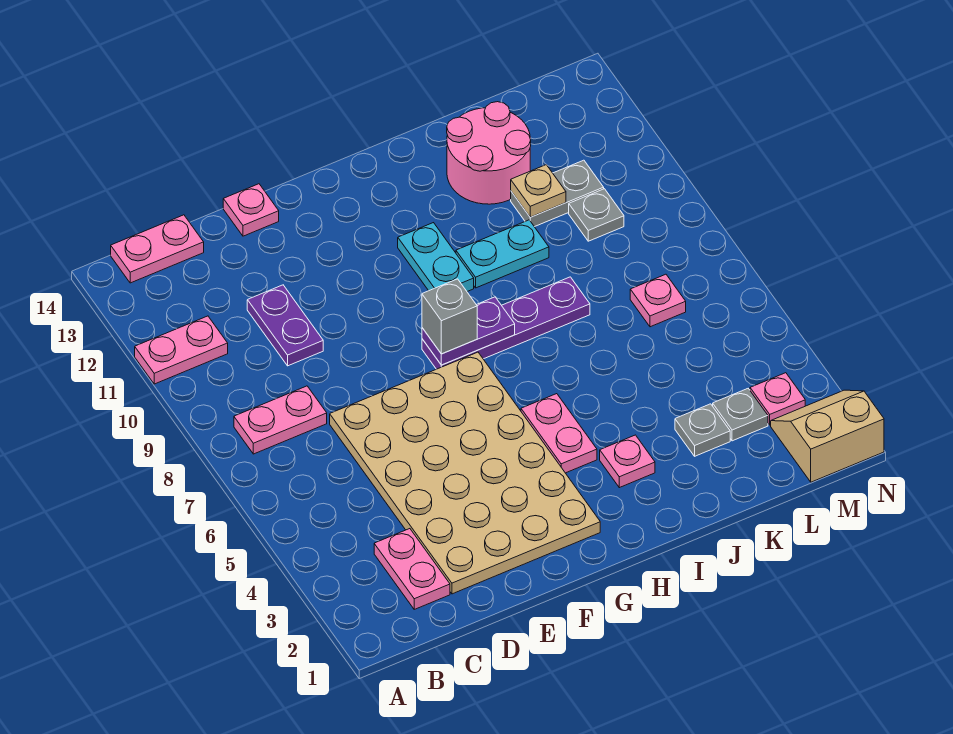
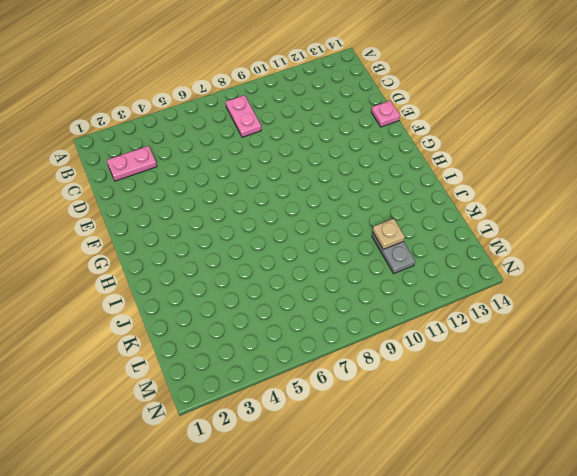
none -> pink 1x2 plate [135,316,228,384]
none -> pink 1x2 plate [111,215,204,283]
none -> tan 4x6 plate [330,352,600,594]

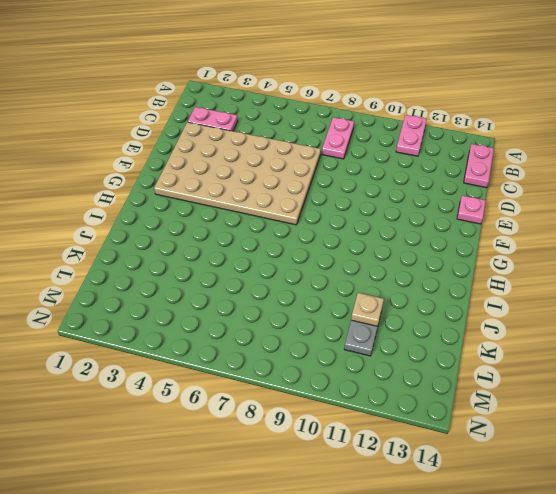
none -> purple 1x2 plate [247,285,323,366]
none -> purple 1x4 plate [422,277,590,369]
none -> pink 1x2 plate [521,394,597,473]

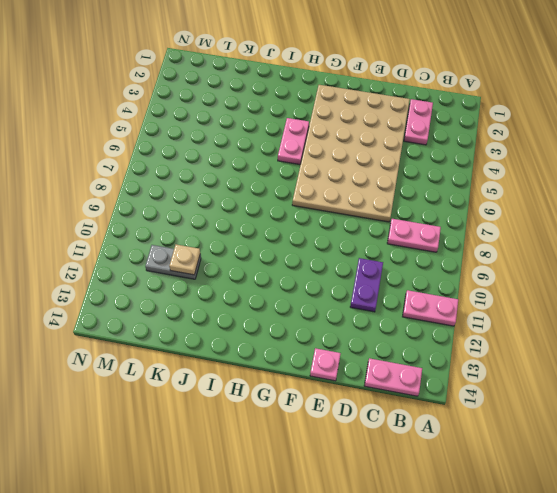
none -> purple 1x4 plate [422,277,590,369]
none -> cyan 1x2 plate [398,223,474,291]
none -> pink 1x1 plate [600,435,655,488]

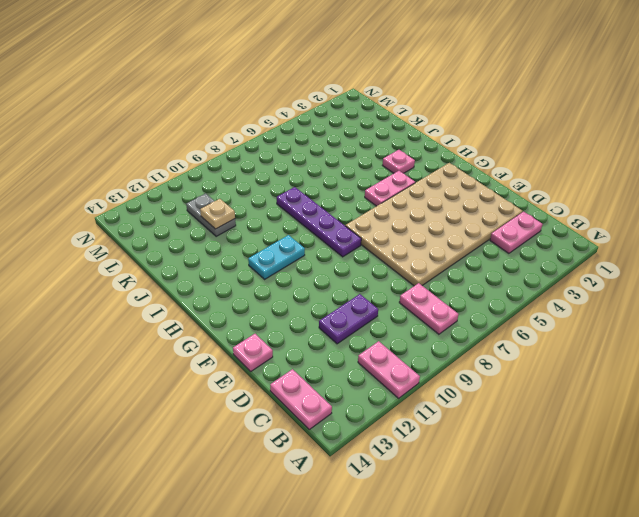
none -> cyan 1x2 plate [456,220,549,288]
none -> pink 2x2 round brick [447,102,531,204]
none -> grey 1x1 plate [675,404,730,456]

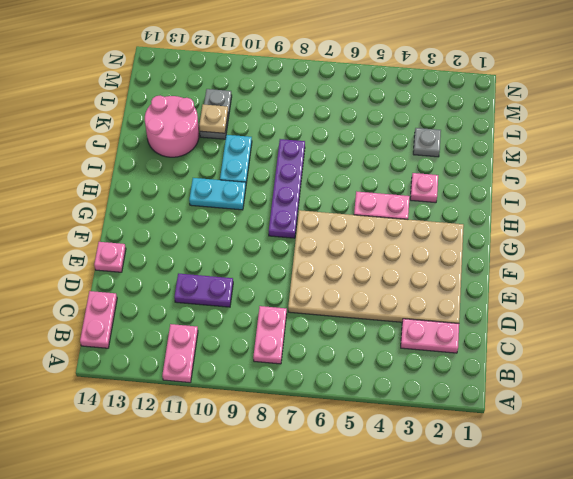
none -> grey 1x1 plate [713,389,768,441]
none -> pink 1x1 plate [630,274,686,327]
none -> grey 1x1 plate [569,189,624,241]

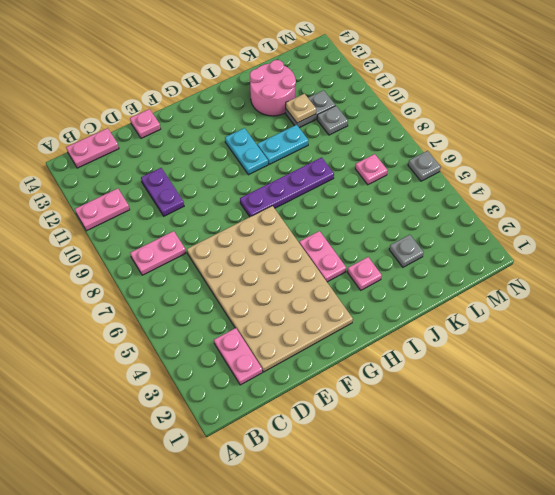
grey 1x1 plate [408,151,441,181] -> grey 1x1 plate moved to [713,389,768,441]
none -> tan 2x2 slope [771,390,884,482]
none -> pink 1x1 plate [750,373,805,425]
none -> purple 1x2 plate [422,297,515,365]

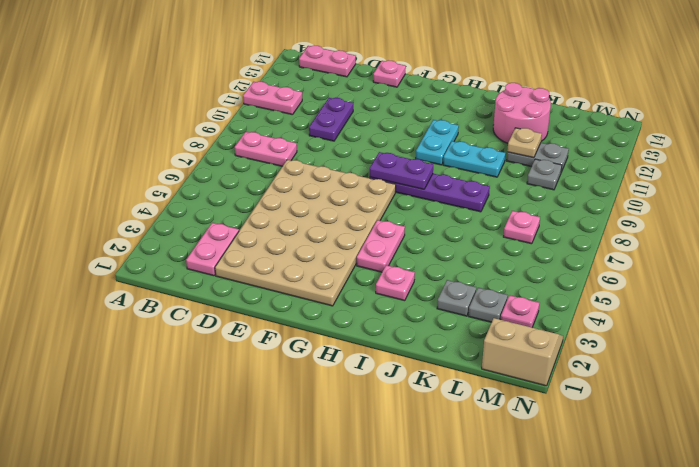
none -> grey 1x1 brick [422,279,477,354]

